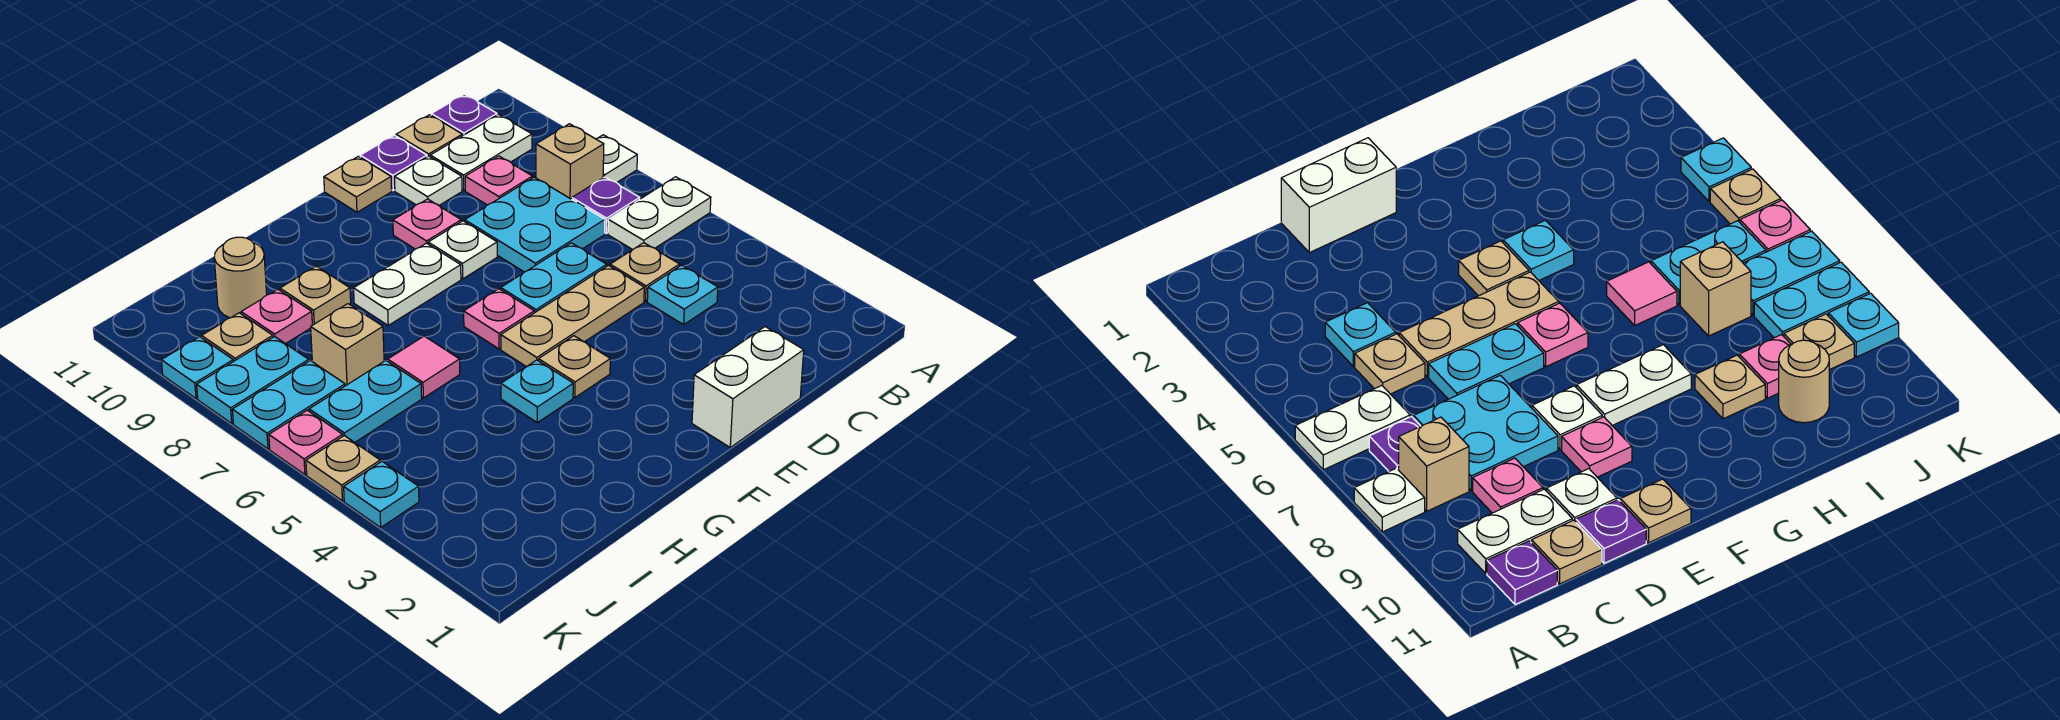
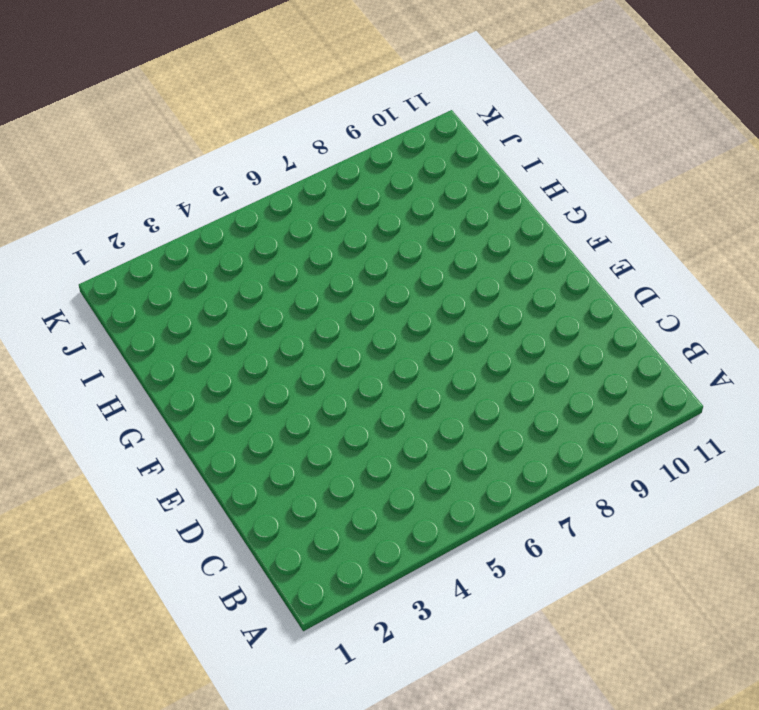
none -> white 1x2 plate [608,177,711,250]
none -> white 1x1 plate [597,135,637,183]
none -> purple 1x1 plate [572,177,640,233]
none -> tan 1x1 brick [536,124,604,199]

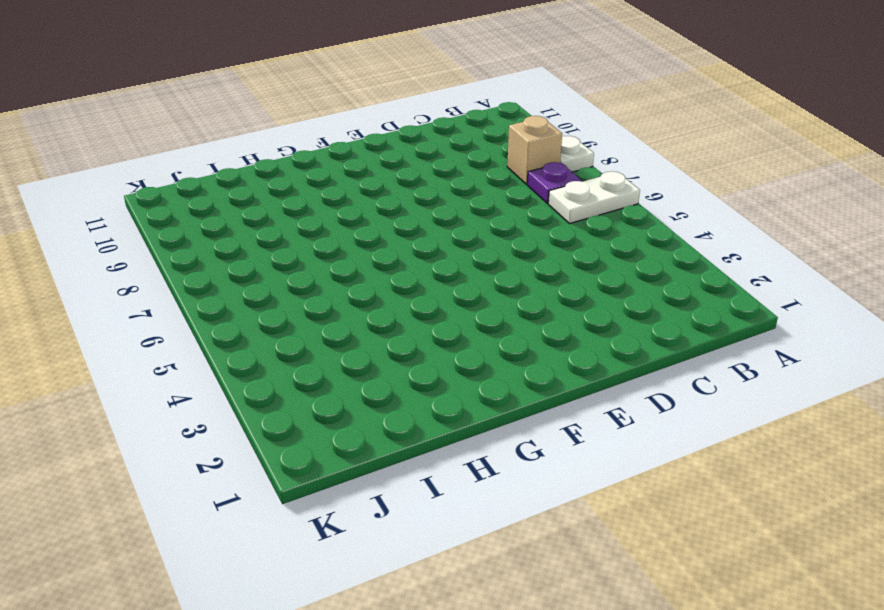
none -> white 1x2 plate [430,115,532,190]
none -> purple 1x1 plate [431,94,497,136]
none -> cyan 1x1 plate [647,265,718,325]
none -> tan 1x1 plate [610,243,680,301]

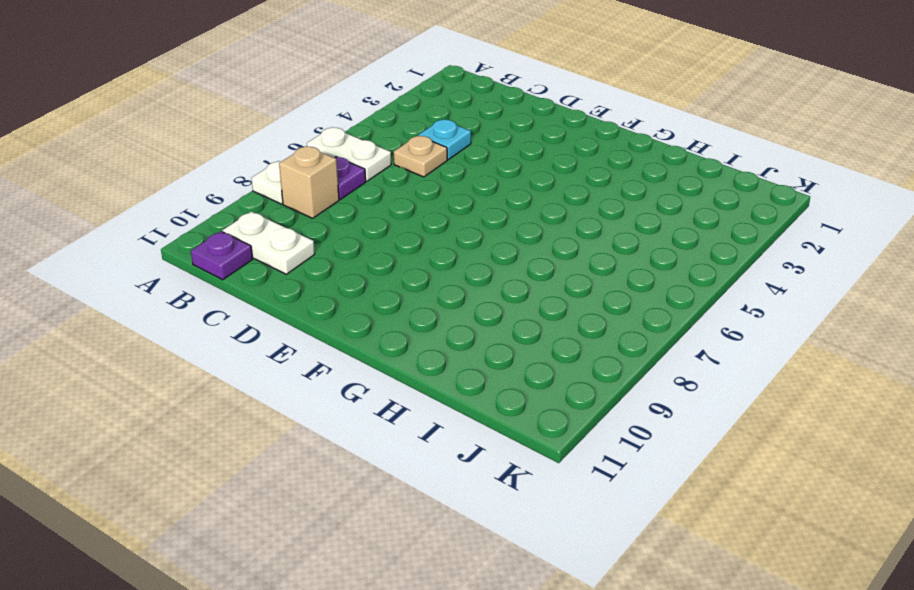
none -> cyan 2x2 plate [465,177,605,272]
none -> pink 1x1 plate [465,156,532,205]
none -> tan 1x1 plate [396,115,462,157]
none -> white 1x2 brick [692,327,804,447]

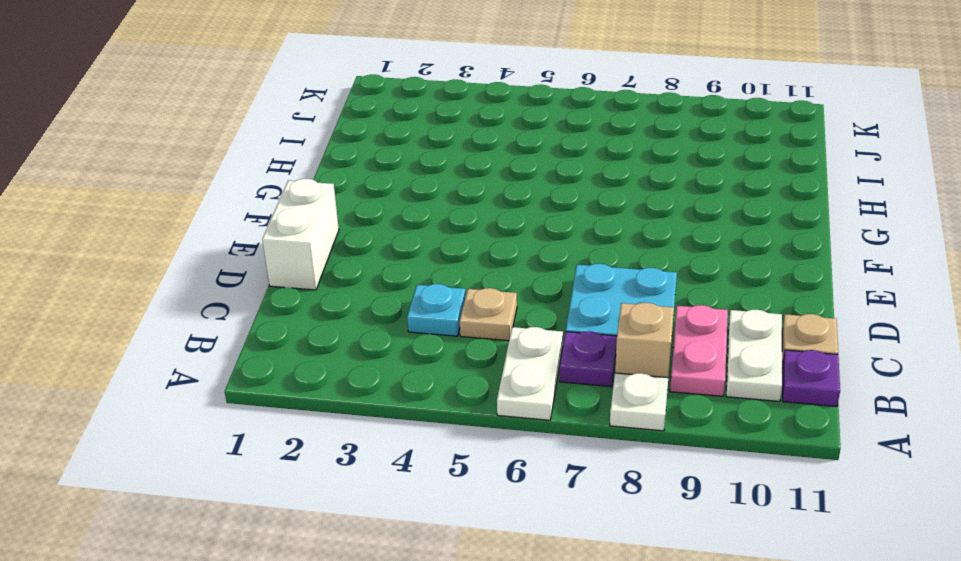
pink 1x2 plate [670,305,728,396] -> pink 1x1 plate [465,156,532,205]
none -> tan 1x3 plate [501,265,644,367]
none -> cyan 1x2 plate [501,243,607,313]
none -> white 1x1 plate [395,156,462,205]
none -> purple 1x1 plate [360,135,427,190]

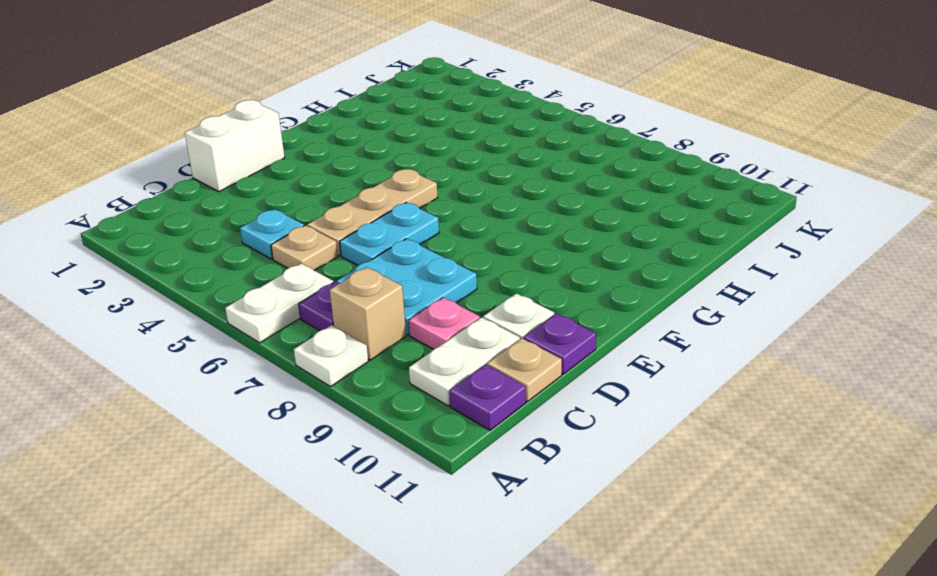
none -> white 1x1 plate [428,221,497,279]
none -> pink 1x1 plate [393,199,461,249]
none -> tan 1x1 plate [324,156,392,212]
none -> tan 1x1 plate [539,336,610,398]

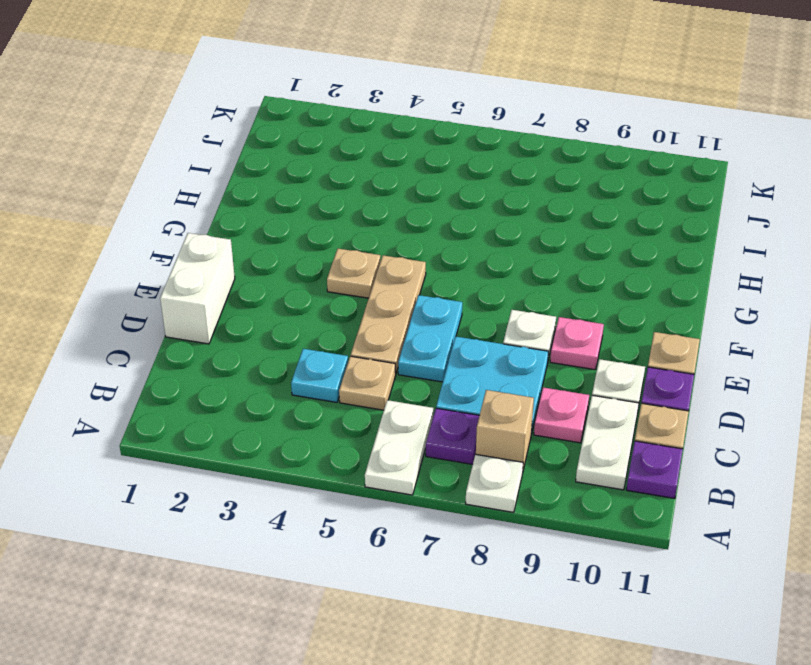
none -> pink 1x1 plate [464,289,534,349]
none -> white 1x2 plate [354,243,461,325]
none -> cyan 1x1 plate [501,360,573,423]
none -> pink 1x1 tile [388,336,460,398]

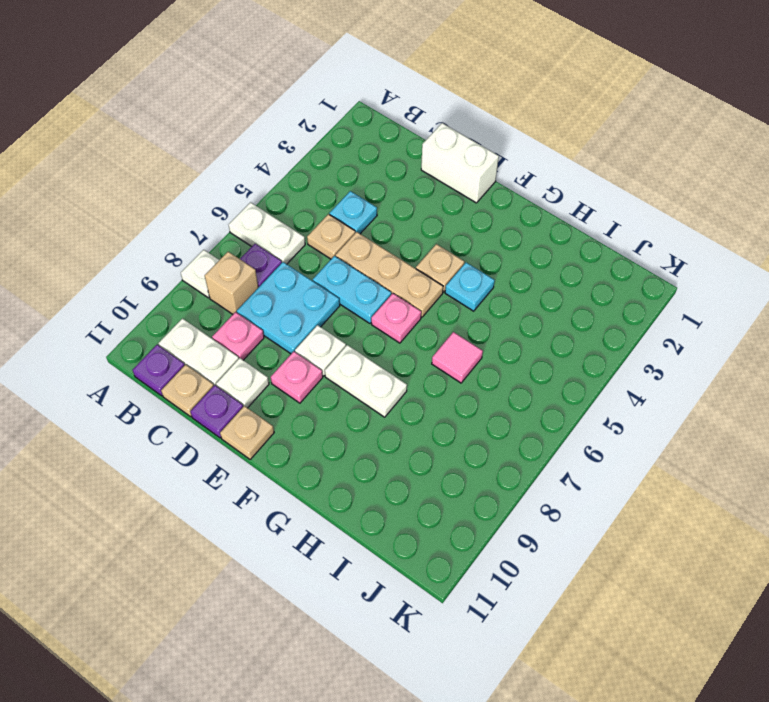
none -> tan 1x1 plate [280,266,351,325]
none -> cyan 1x2 plate [309,361,422,442]
none -> tan 1x1 brick [311,304,384,386]
none -> pink 1x1 plate [241,289,312,344]

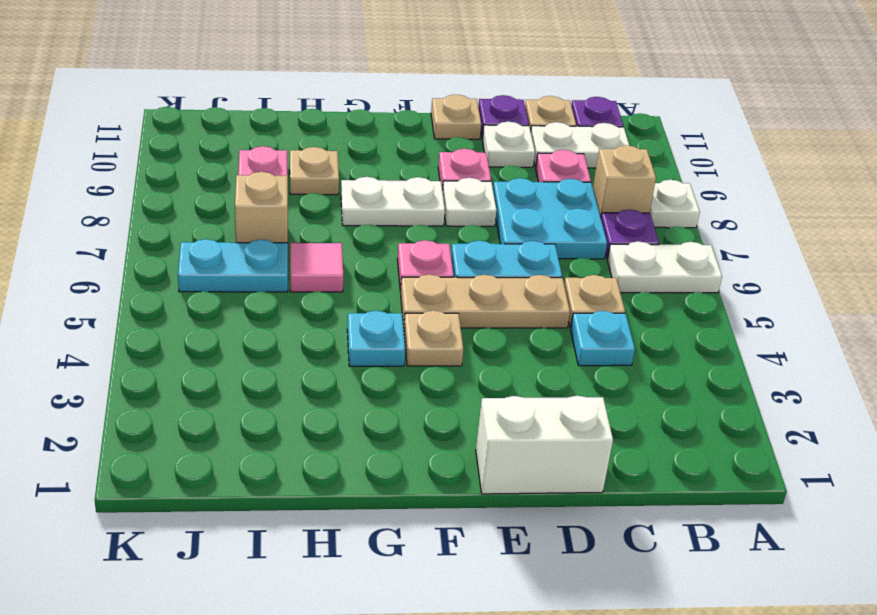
none -> tan 1x1 round brick [214,237,267,318]
none -> cyan 1x2 plate [232,361,345,449]
none -> cyan 1x2 plate [197,336,309,423]
none -> tan 1x1 plate [202,313,273,361]

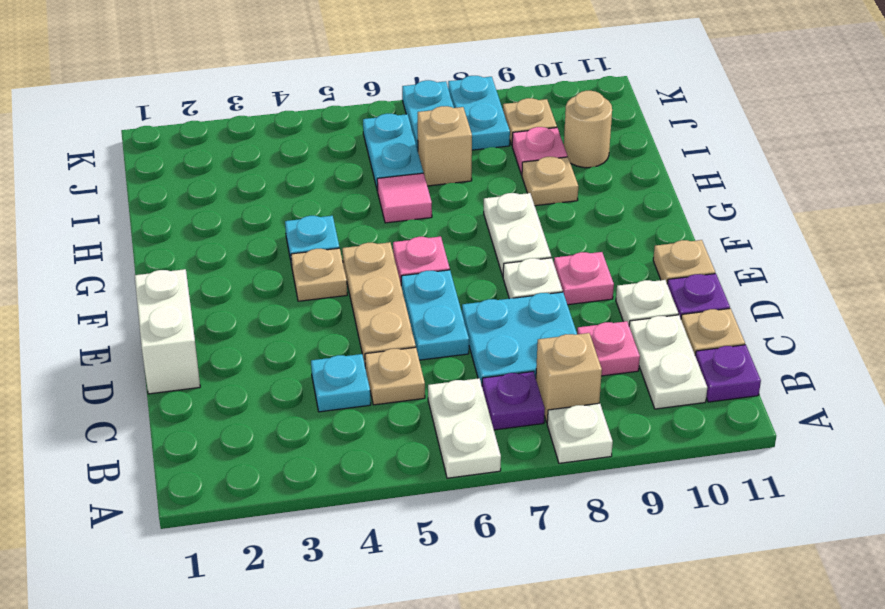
none -> cyan 1x1 plate [344,462,419,527]
none -> tan 1x1 plate [306,436,380,501]
none -> pink 1x1 plate [269,410,343,475]
none -> cyan 1x1 plate [161,337,233,399]

